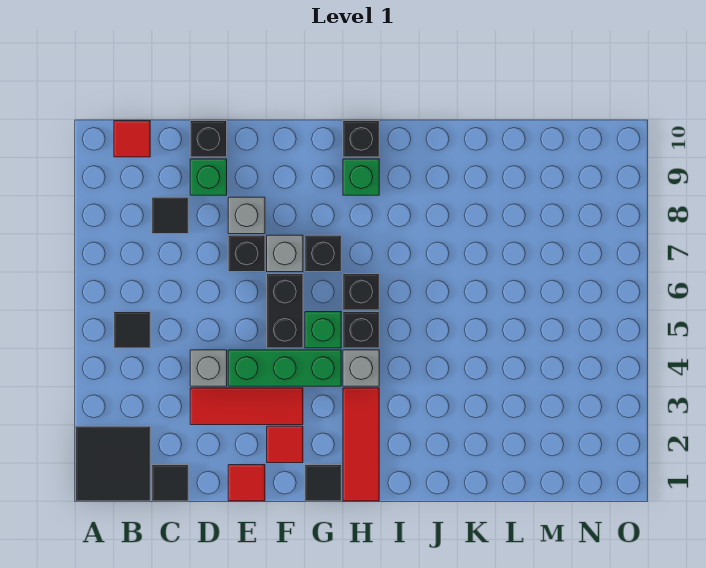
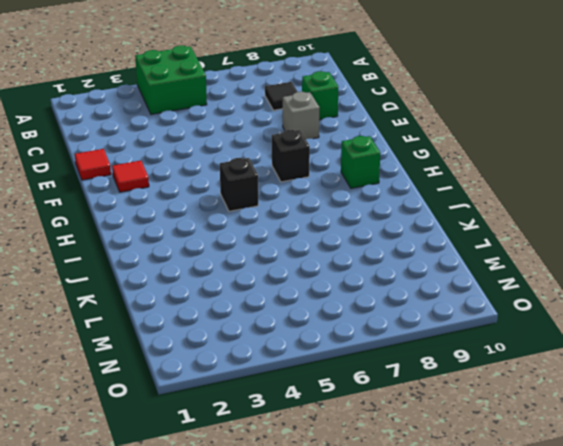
green 2x2 brick [135,45,207,114] -> black 1x1 tile [114,312,150,348]
none -> black 2x2 tile [76,426,150,501]
none -> red 1x1 tile [114,121,150,157]
none -> black 1x1 tile [152,465,188,501]

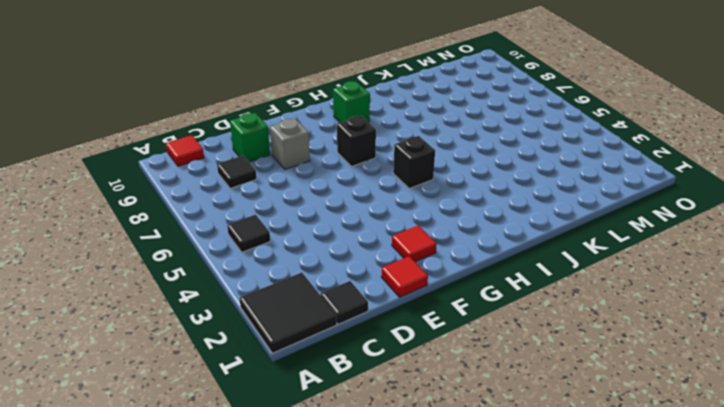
none -> red 1x3 tile [190,388,303,425]
none -> grey 1x1 brick [190,350,227,386]
none -> black 1x1 brick [190,121,227,157]

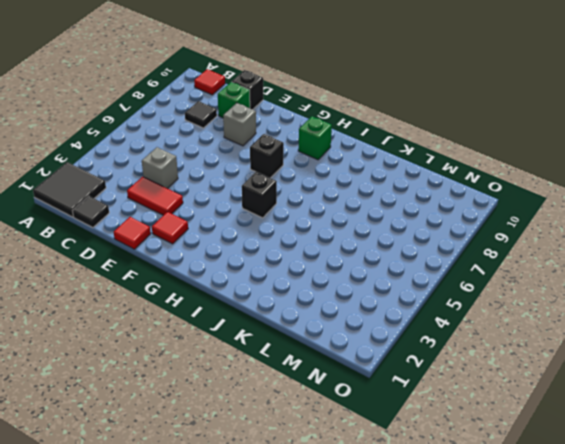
red 1x2 tile [127,177,183,215] -> red 1x3 tile [190,388,303,425]
none -> black 1x1 tile [114,312,150,348]
none -> green 1x3 brick [228,350,341,386]
none -> black 1x1 brick [228,235,265,272]

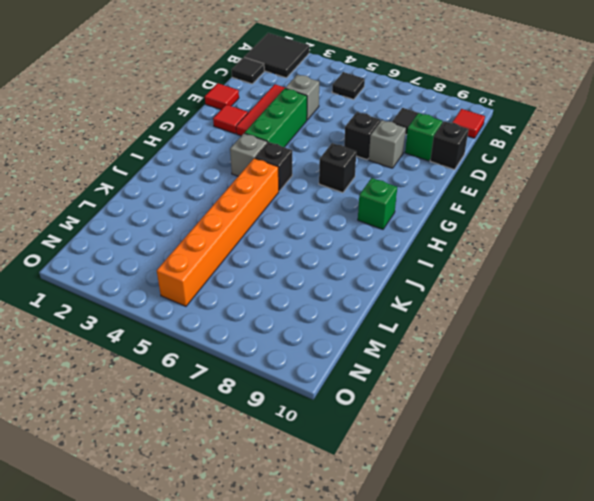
orange 1x6 brick [157,158,279,306] -> none
none -> black 1x2 brick [267,274,303,348]
none -> grey 1x1 brick [267,235,303,272]
none -> black 1x1 tile [305,465,341,501]

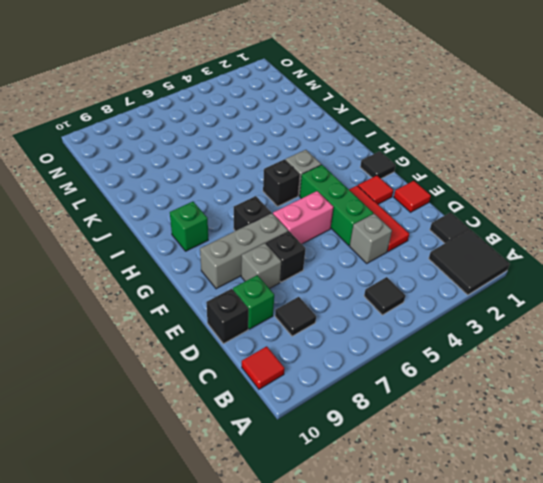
pink 1x2 brick [273,191,334,244] -> black 1x2 brick [267,274,303,348]
grey 1x3 brick [200,213,288,289] -> grey 1x1 brick [267,235,303,272]
none -> green 1x1 brick [305,312,341,348]
none -> red 1x3 tile [343,388,379,501]
none -> black 1x1 brick [343,274,379,310]

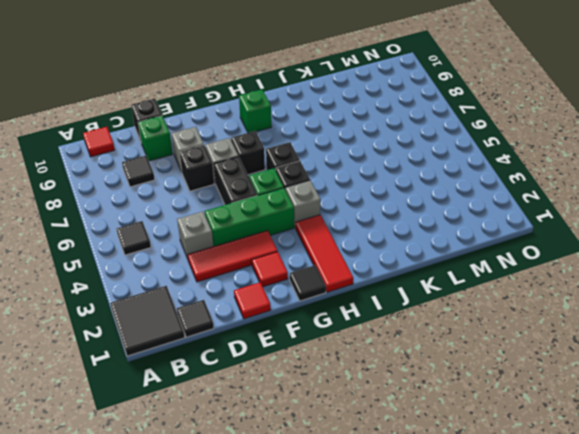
none -> black 1x1 brick [343,121,379,157]

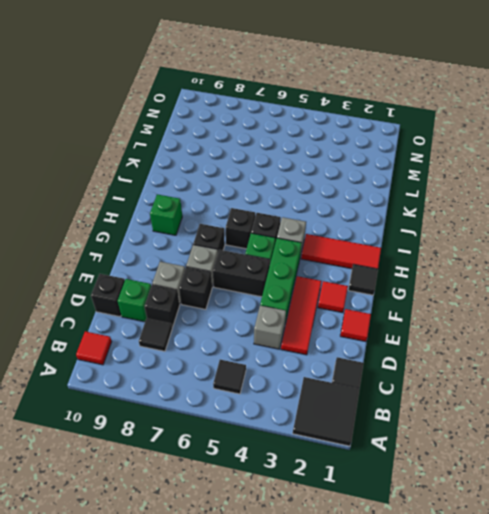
black 1x1 brick [144,284,180,327] -> black 1x1 brick moved to [343,121,379,157]

